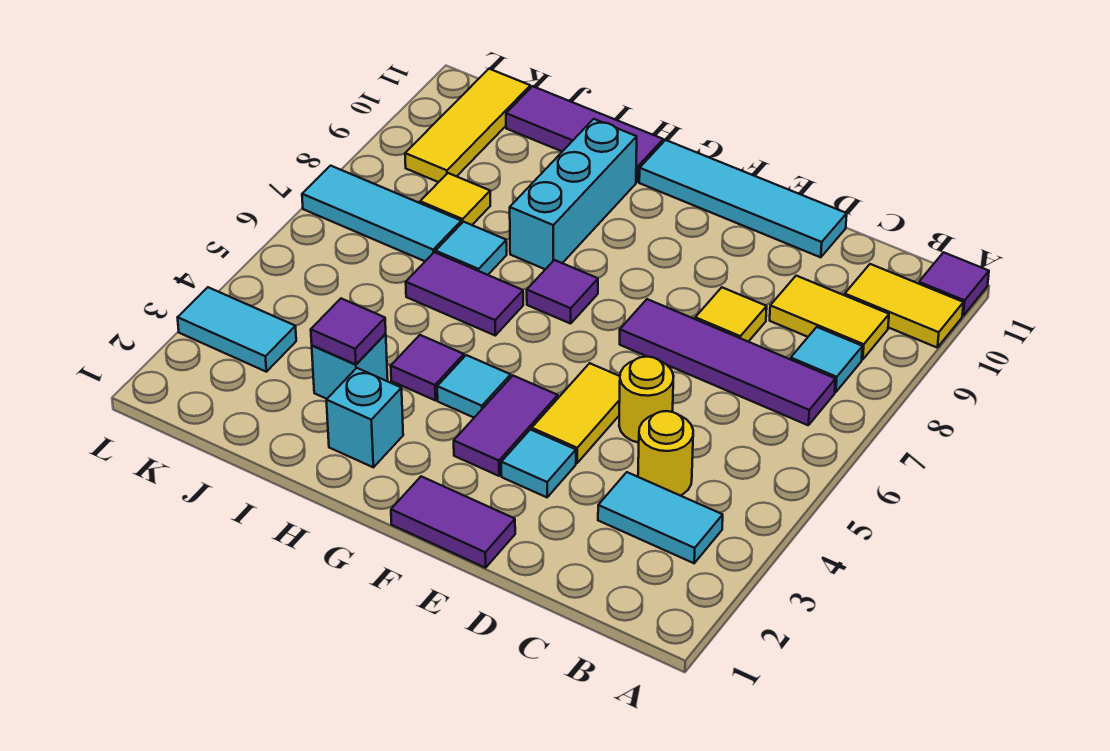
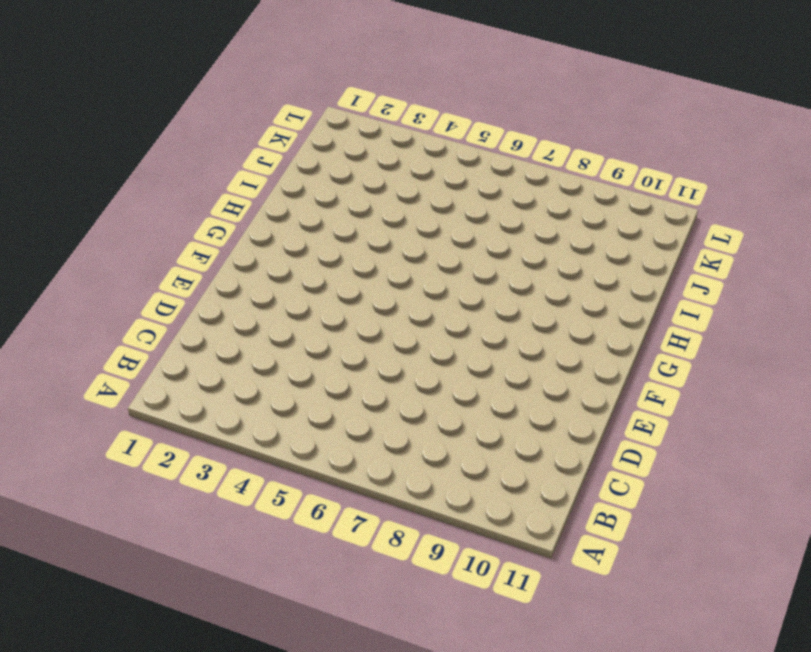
none -> yellow 1x2 tile [845,264,963,348]
none -> purple 1x1 tile [919,252,989,316]
none -> cyan 1x2 tile [598,472,723,563]

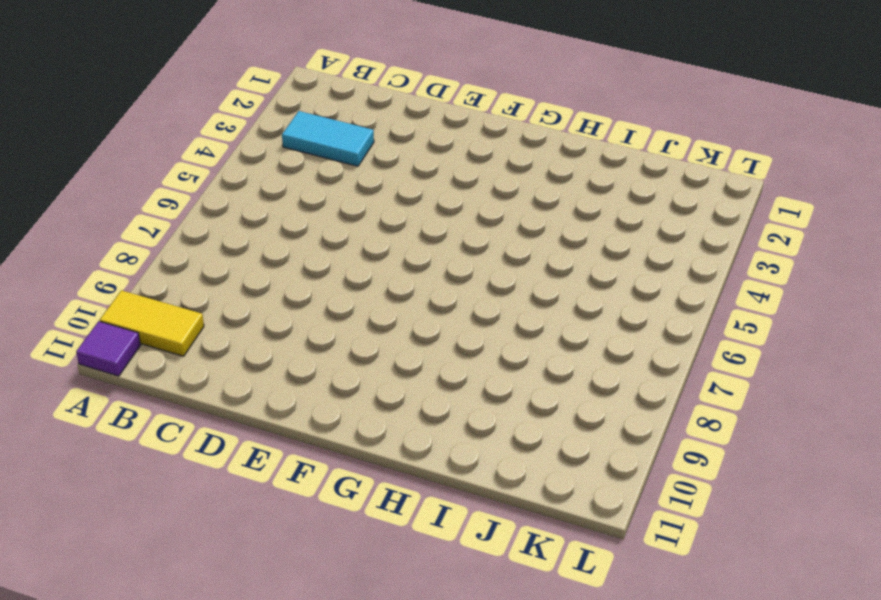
none -> purple 1x4 tile [620,299,835,425]
none -> cyan 1x1 tile [791,327,863,392]
none -> yellow 1x2 tile [770,276,889,360]

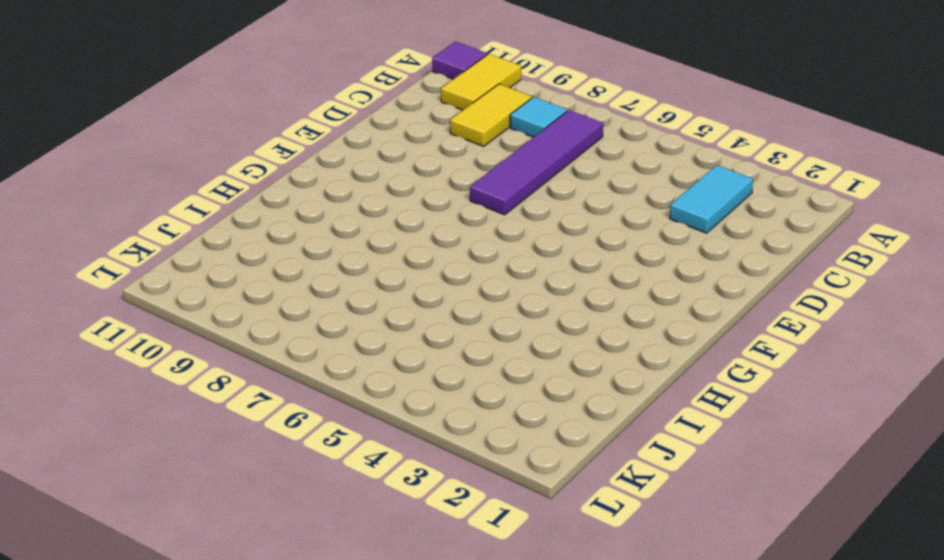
none -> yellow 1x1 round brick [638,411,693,496]
none -> yellow 1x1 round brick [619,357,674,443]
none -> yellow 1x1 tile [695,287,767,342]

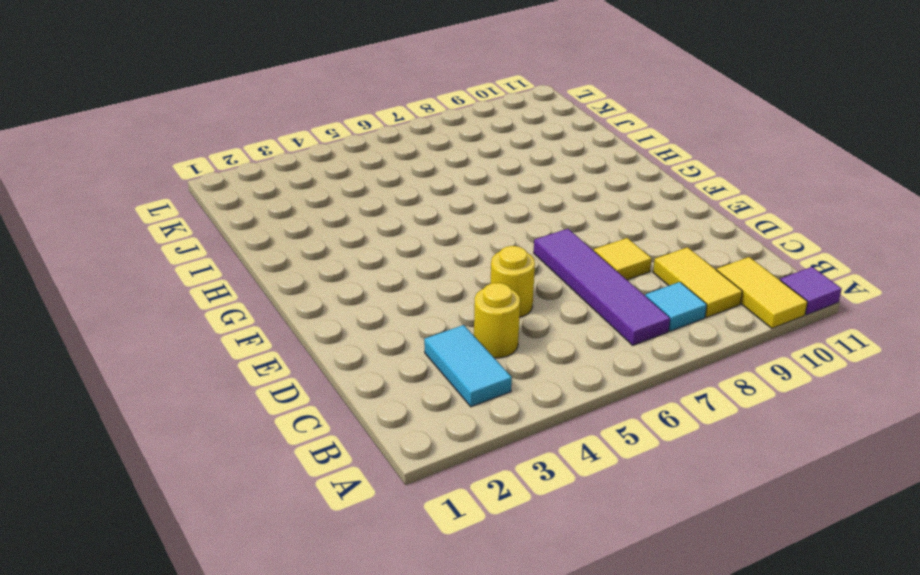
none -> cyan 1x4 tile [639,140,847,257]
none -> purple 1x2 tile [391,476,515,568]
none -> cyan 1x1 tile [501,430,576,497]

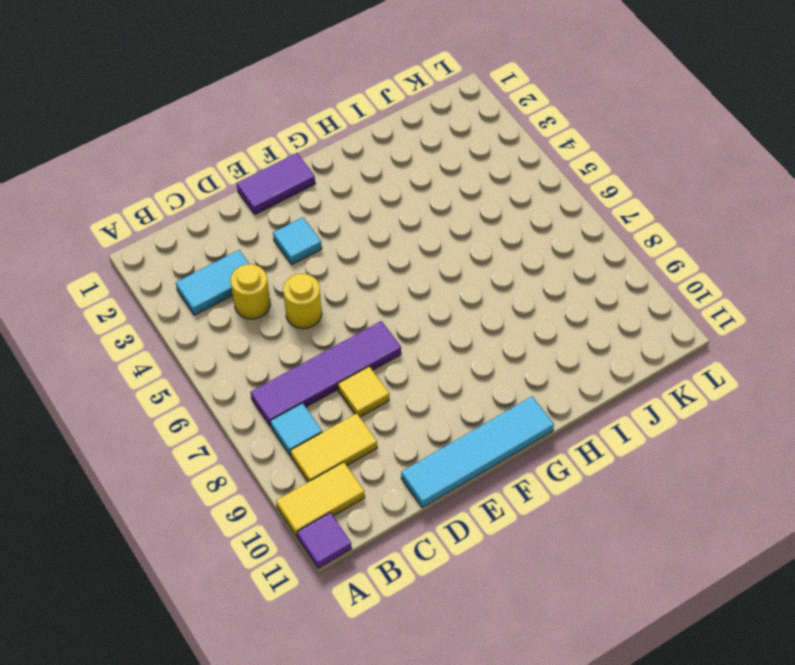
none -> yellow 1x2 tile [532,363,620,463]
none -> purple 1x2 tile [454,376,558,476]
none -> cyan 1x1 tile [437,355,511,418]

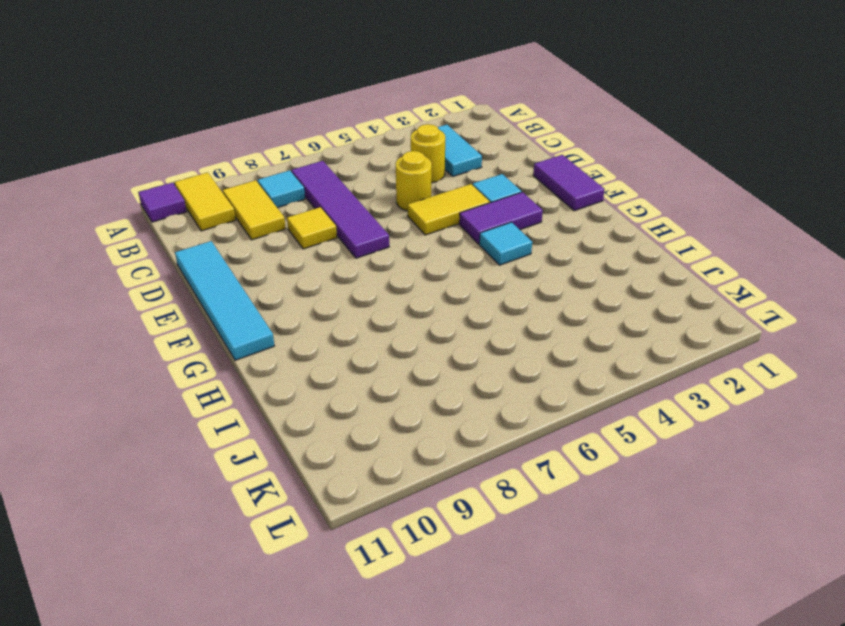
none -> purple 1x1 tile [527,260,598,324]
none -> cyan 1x1 brick [326,368,403,467]
none -> purple 1x1 tile [391,335,464,400]

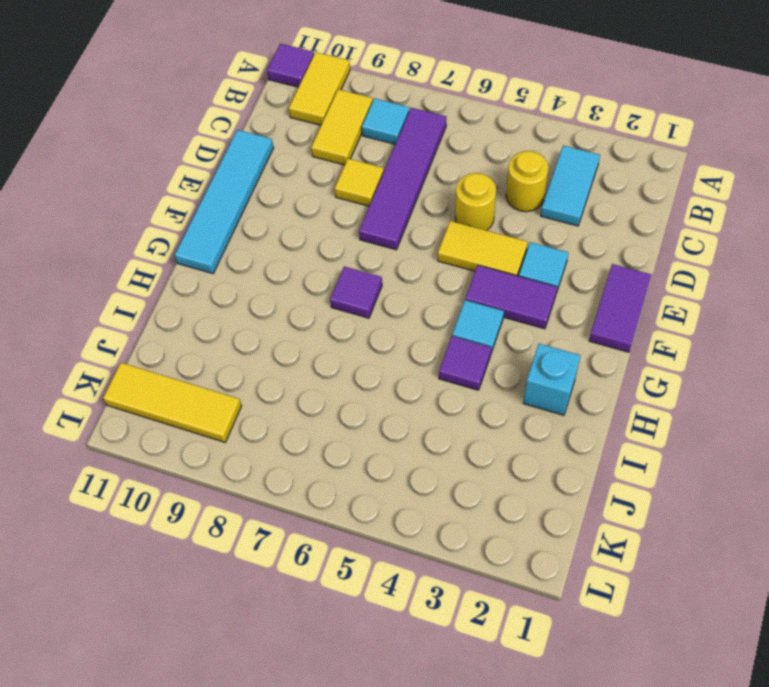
none -> purple 1x2 tile [406,252,523,335]
none -> cyan 1x3 brick [510,119,637,269]
none -> purple 1x3 tile [506,86,663,182]

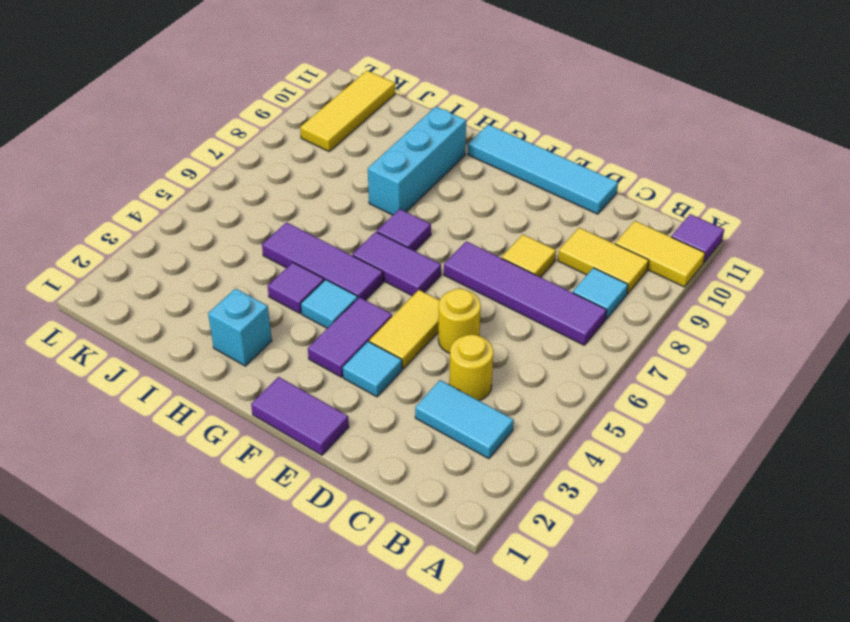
purple 1x2 tile [352,232,441,296] -> purple 1x2 tile moved to [406,252,523,335]
purple 1x3 tile [262,222,383,300] -> purple 1x3 tile moved to [506,86,663,182]
none -> cyan 1x1 brick [312,334,388,399]
none -> cyan 1x1 tile [436,222,507,275]
none -> cyan 1x3 tile [302,166,461,261]

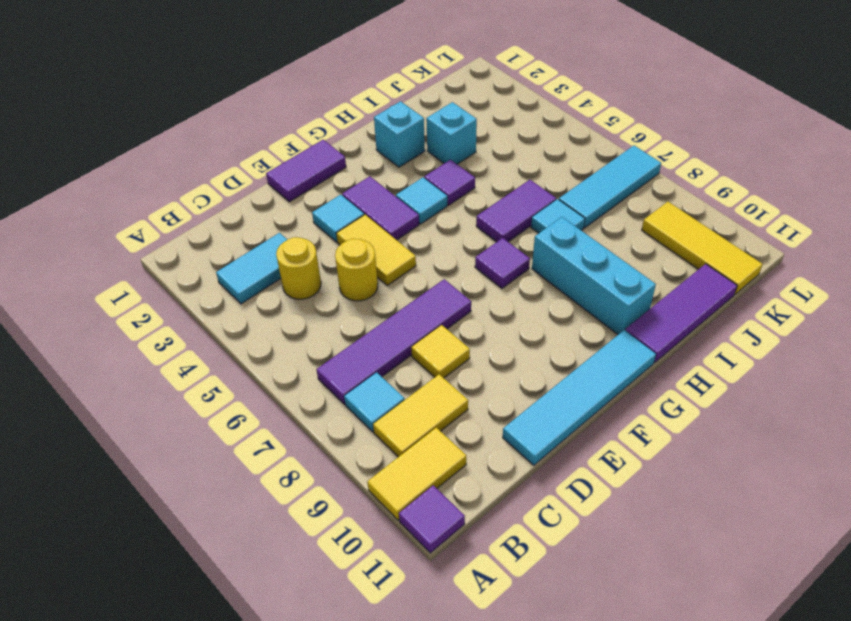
none -> yellow 1x1 tile [420,173,490,225]
none -> cyan 1x2 tile [178,287,296,372]
none -> purple 1x1 tile [311,299,386,365]

